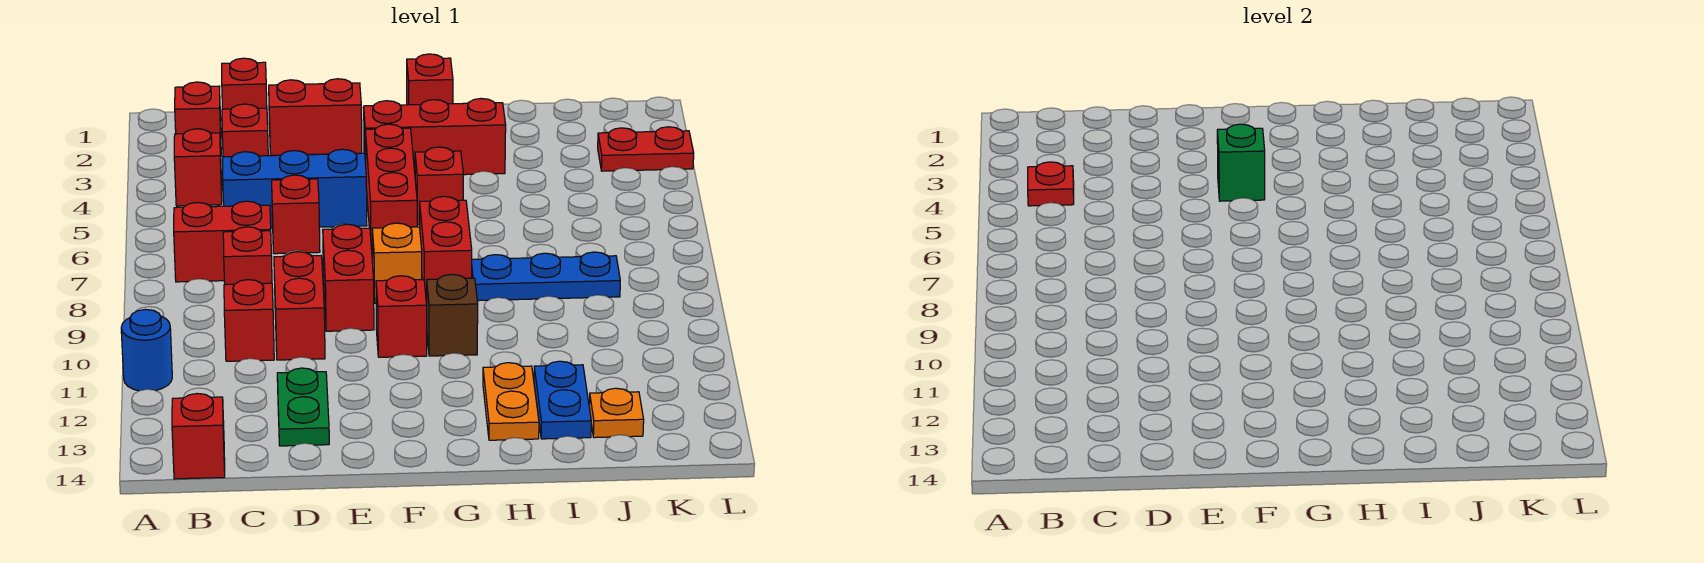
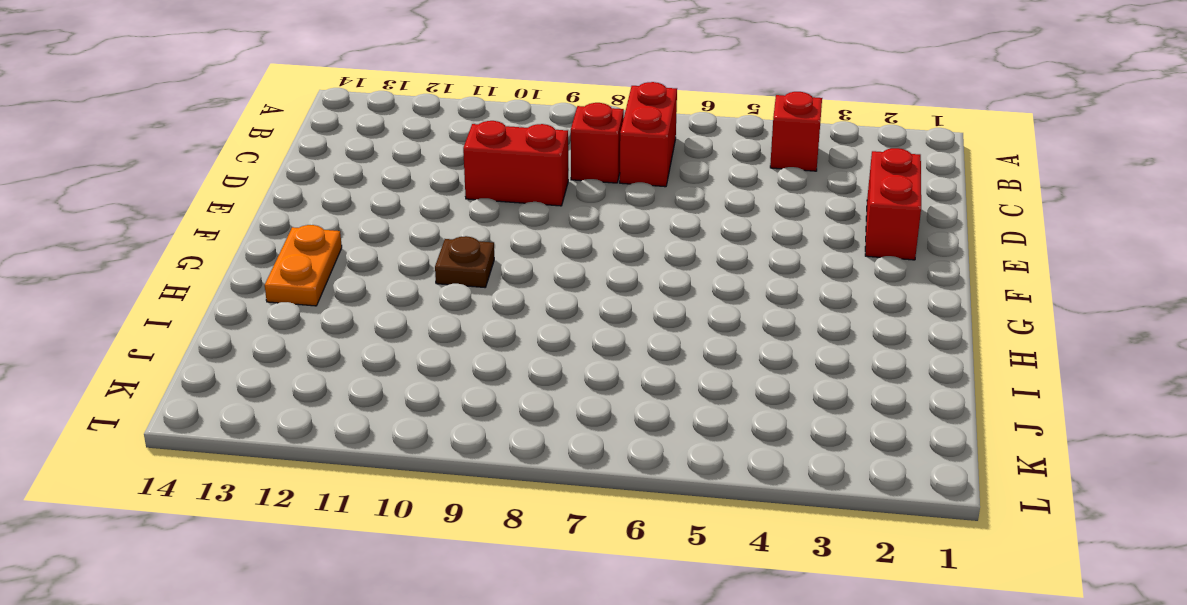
brown 1x1 plate [435,236,494,287] -> brown 1x1 brick [427,274,478,356]
orange 1x2 plate [265,225,342,306] -> orange 1x2 plate turned to [483,363,539,440]
none -> blue 1x1 round brick [121,309,172,391]
none -> red 1x1 brick [175,82,221,149]
none -> red 1x1 brick [172,394,225,479]
none -> red 1x1 brick [222,58,267,109]

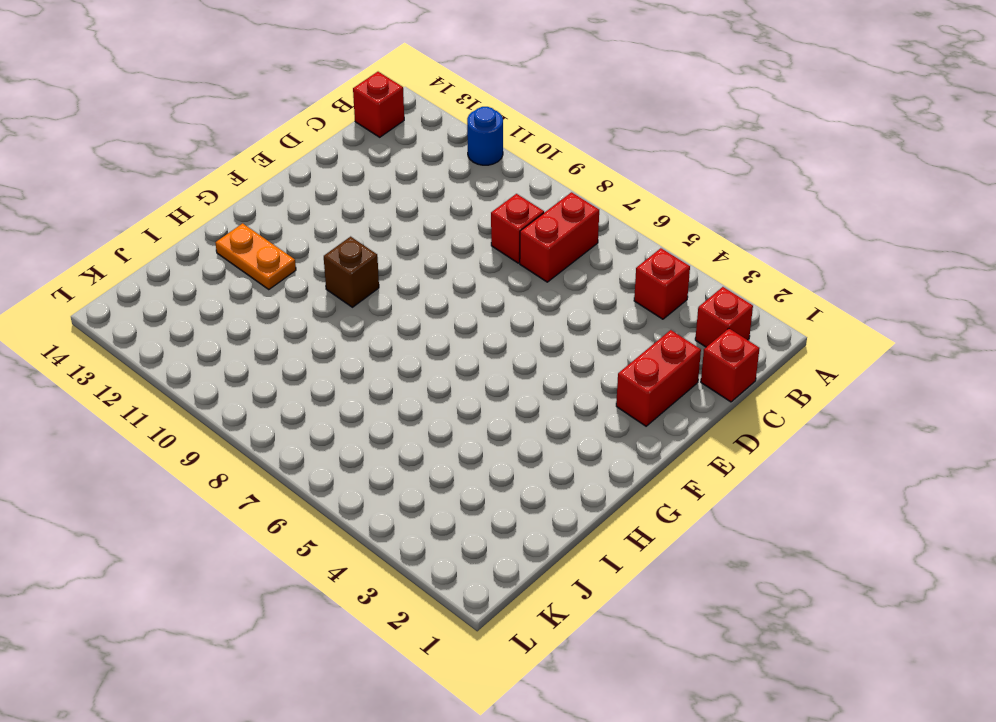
none -> red 1x1 brick [222,104,268,157]
none -> blue 1x3 brick [223,149,367,228]
none -> red 1x1 brick [224,280,274,361]
none -> red 1x1 brick [272,175,320,254]

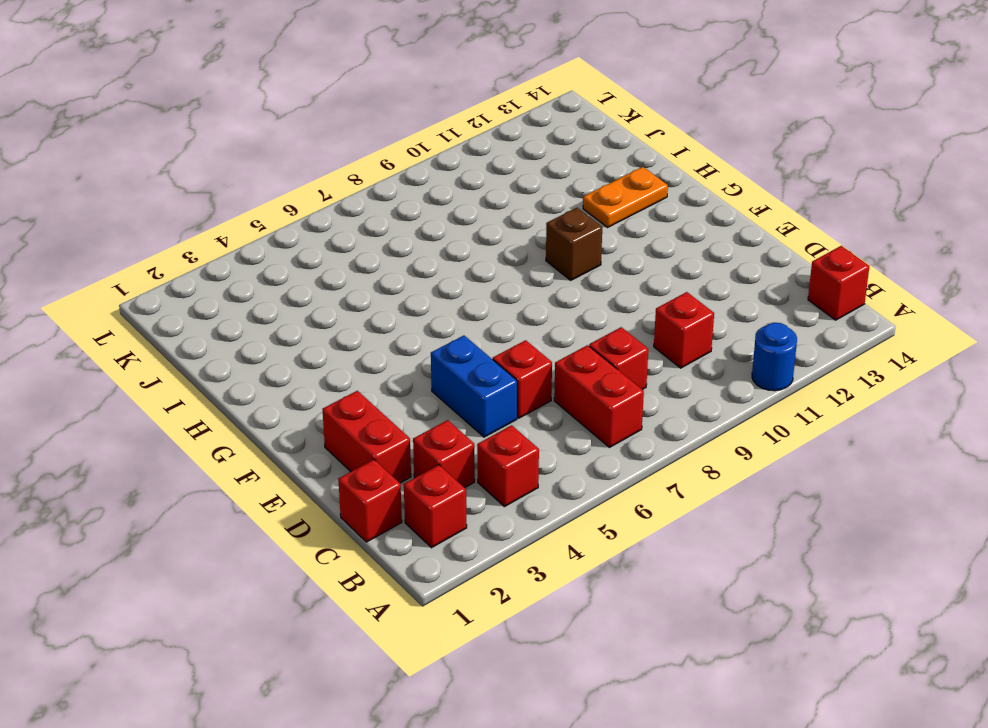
blue 1x2 brick [431,336,517,437] -> blue 1x3 brick [223,149,367,228]
none -> red 1x2 brick [274,252,325,360]
none -> green 1x2 plate [277,368,329,446]
none -> red 1x2 brick [323,224,374,331]
none -> red 1x3 brick [364,99,506,175]

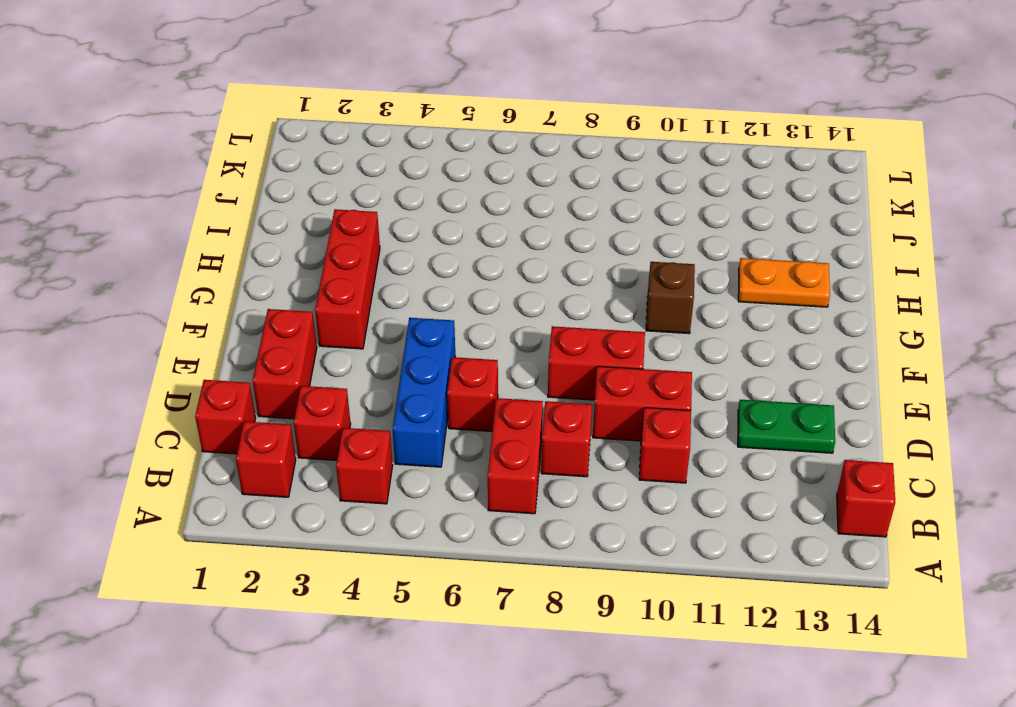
none -> blue 1x1 round brick [121,309,172,391]
none -> red 1x3 brick [365,124,417,251]
none -> orange 1x1 brick [372,223,422,303]
none -> red 1x1 brick [376,276,427,357]

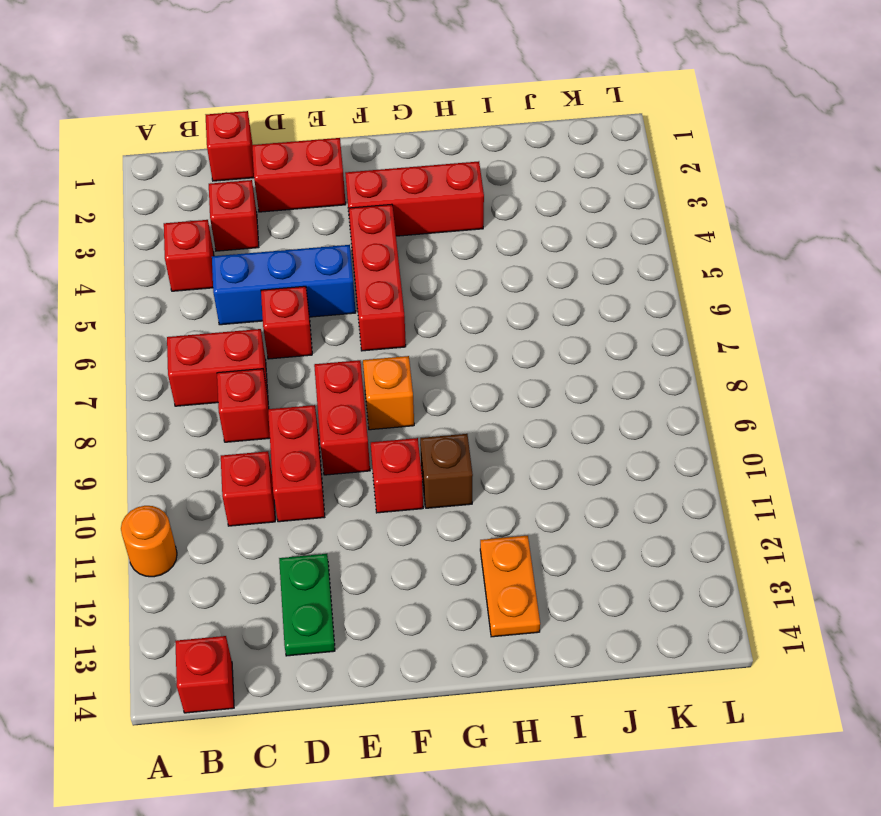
orange 1x1 round brick [121,506,177,577] -> blue 1x1 round brick [121,309,172,391]
none -> red 1x1 brick [175,82,221,149]
none -> red 1x1 brick [407,54,453,105]
none -> red 1x1 brick [415,147,463,225]
none -> red 1x2 brick [420,196,472,302]

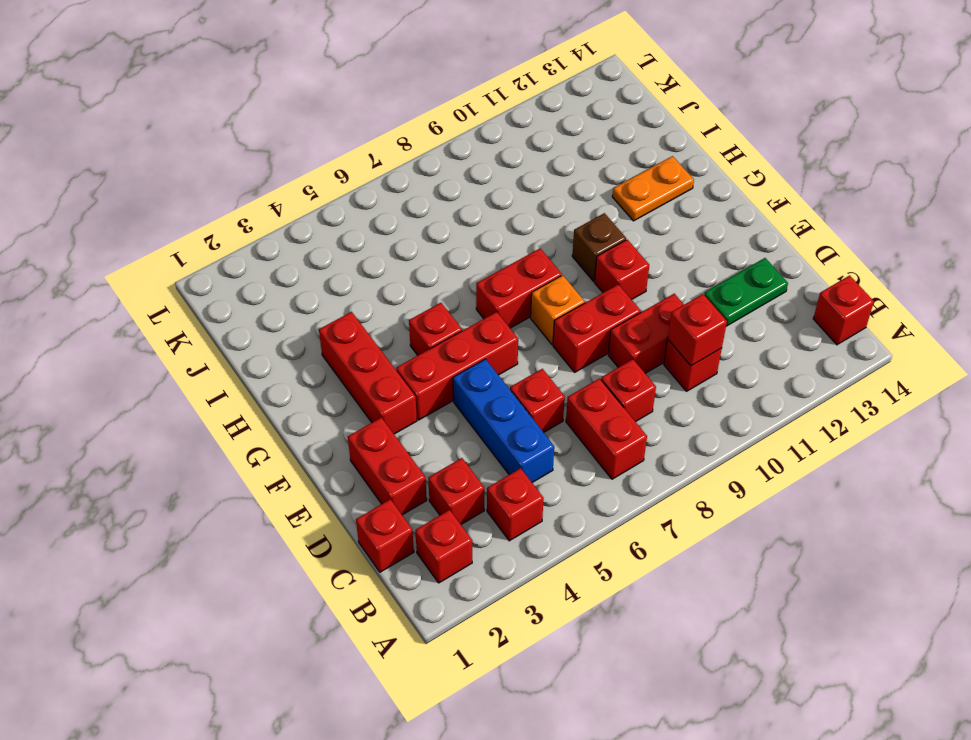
red 1x1 brick [668,294,727,366] -> red 1x1 brick moved to [407,54,453,105]
none -> blue 1x1 round brick [121,309,172,391]
none -> blue 1x3 plate [472,252,620,301]
none -> blue 1x2 plate [534,361,591,439]
none -> orange 1x1 plate [589,388,644,438]

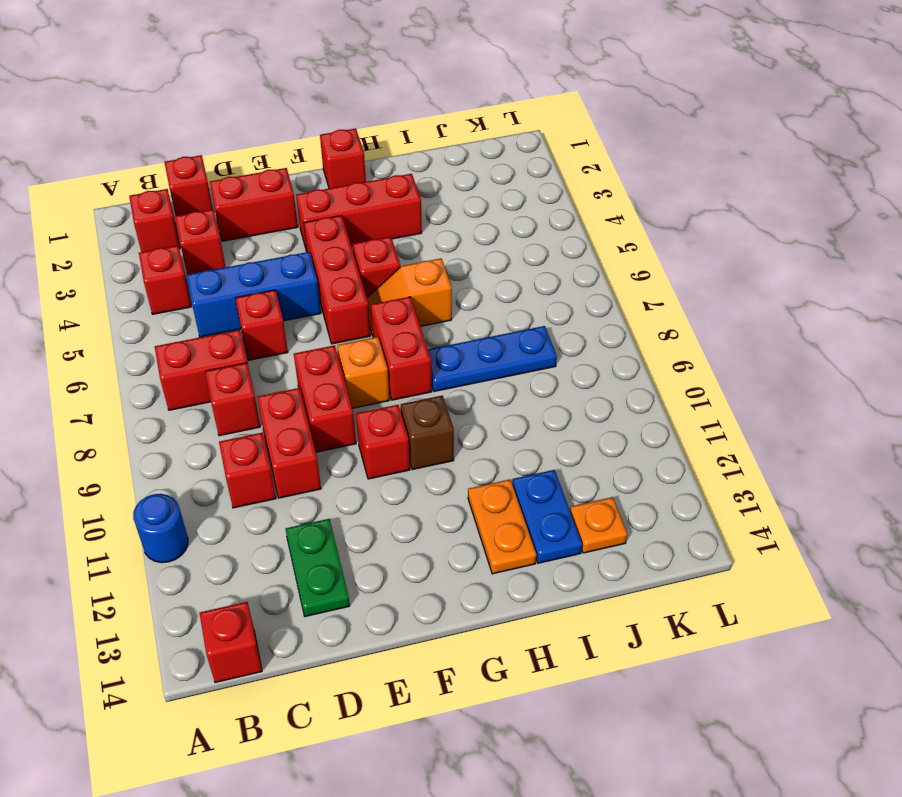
orange 1x2 slope [367,258,452,336] -> none
none -> red 1x2 plate [598,127,694,171]
none -> red 1x1 plate [1028,162,1074,206]
none -> green 1x1 brick [1217,124,1265,201]

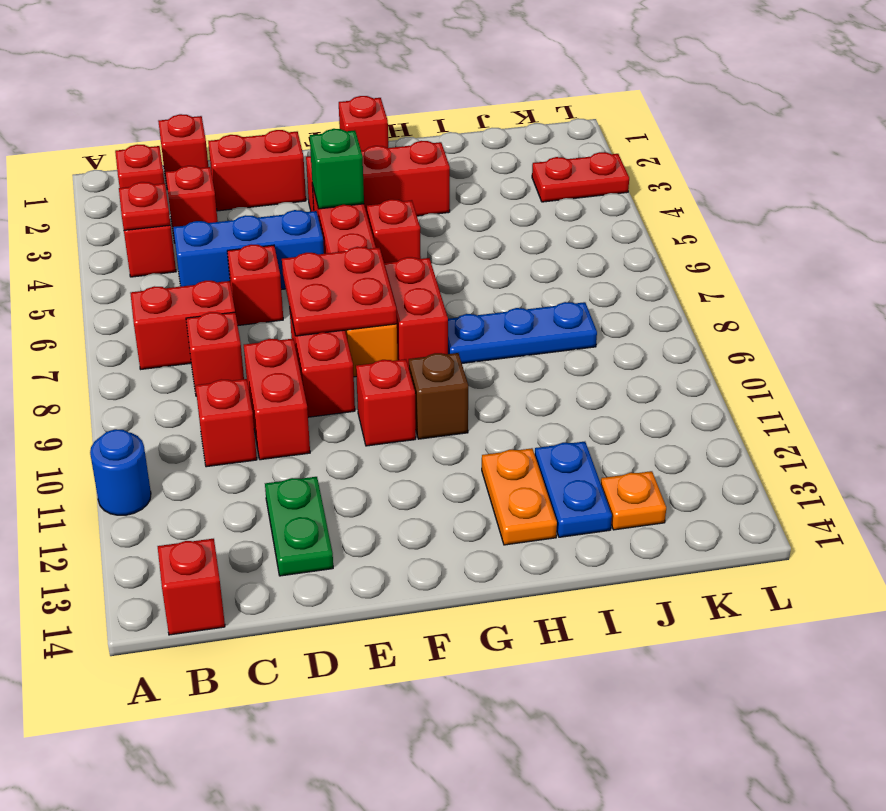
red 2x2 plate [282,247,397,336] -> none

